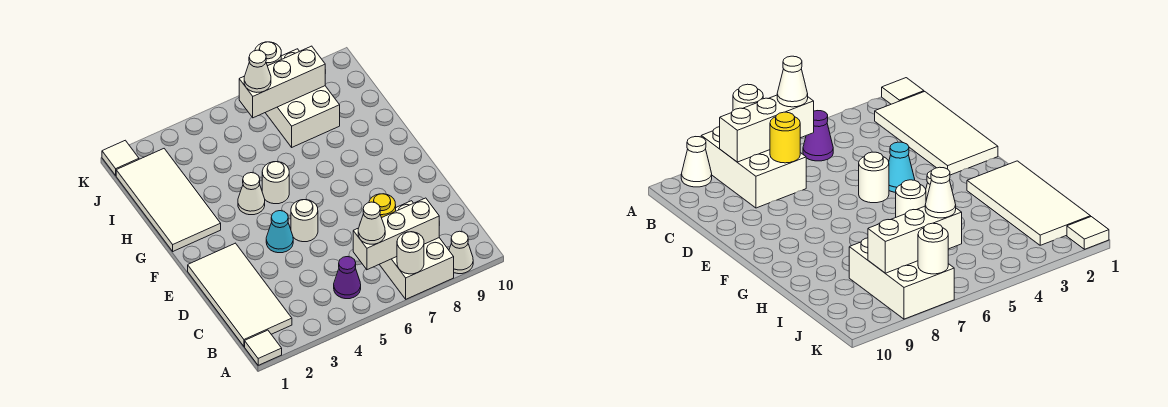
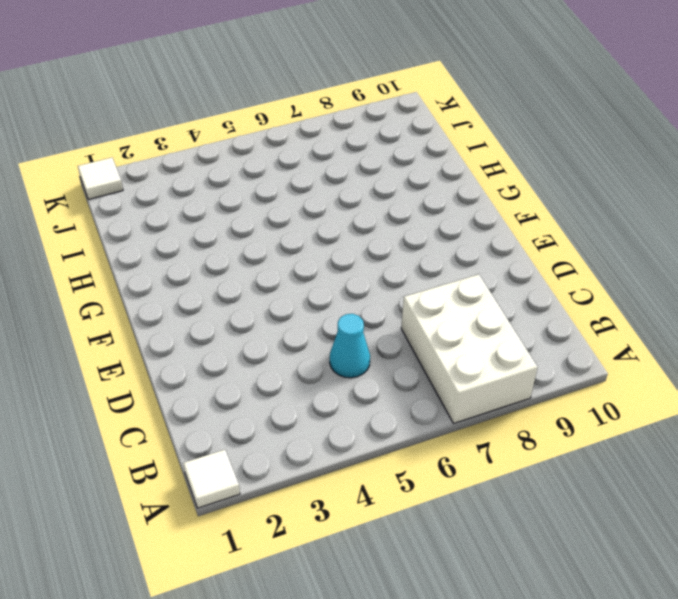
cyan 1x1 cone [330,314,370,378] -> cyan 1x1 cone moved to [266,211,293,253]
none -> white 1x1 cone [449,231,473,274]
none -> white 2x4 tile [188,243,292,346]
none -> purple 1x1 cone [334,257,361,299]

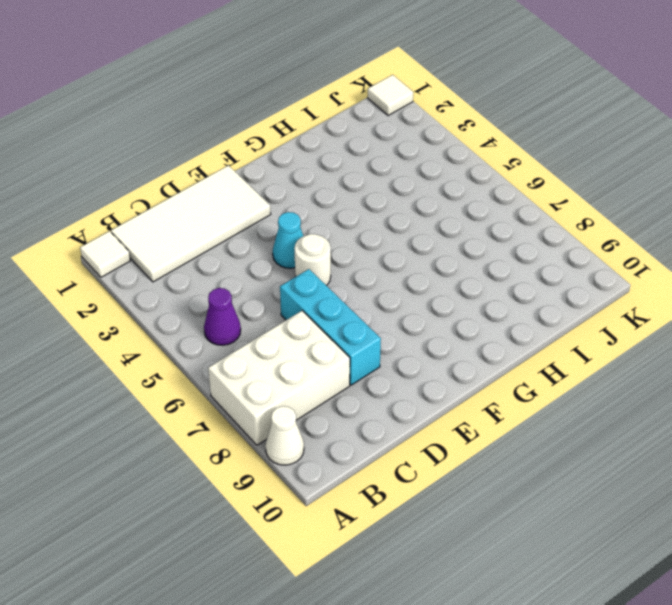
cyan 1x3 brick [280,269,381,385] -> none
none -> white 2x4 tile [116,149,221,251]
none -> white 1x1 cone [238,173,265,215]
none -> white 1x1 round brick [262,162,289,204]

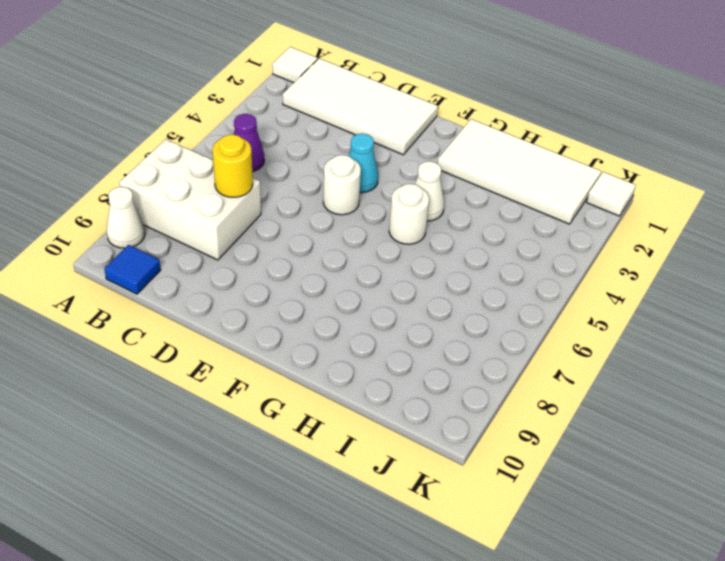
blue 1x1 tile [104,245,161,294] -> none
none -> white 2x3 brick [265,49,340,147]
none -> white 1x1 round brick [397,232,424,274]
none -> white 1x3 brick [353,198,439,270]

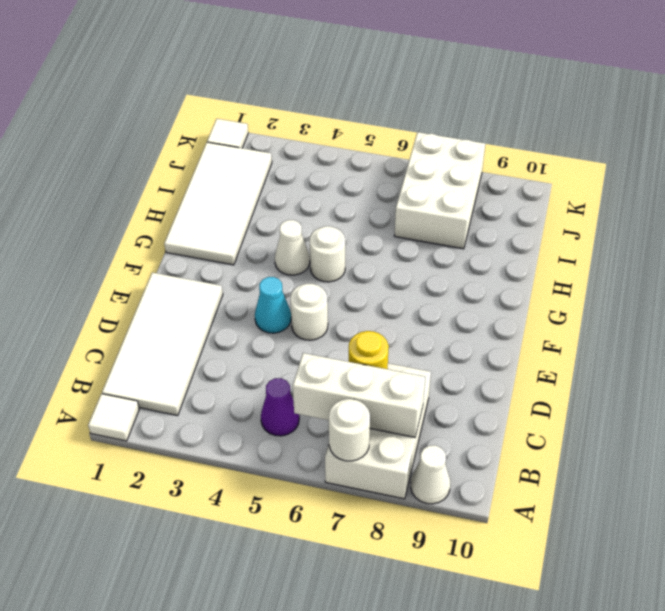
none -> white 1x3 brick [239,46,325,118]
none -> white 1x1 round brick [255,42,281,66]
none -> white 1x1 cone [358,202,385,244]

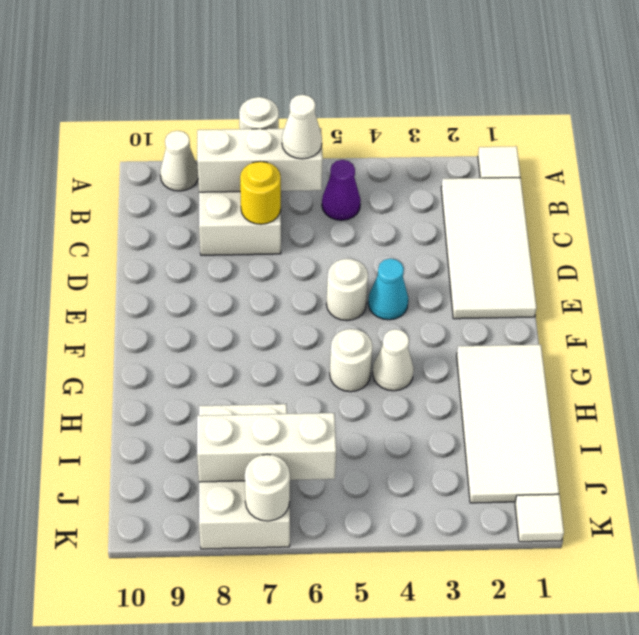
none -> white 1x1 cone [244,50,271,92]

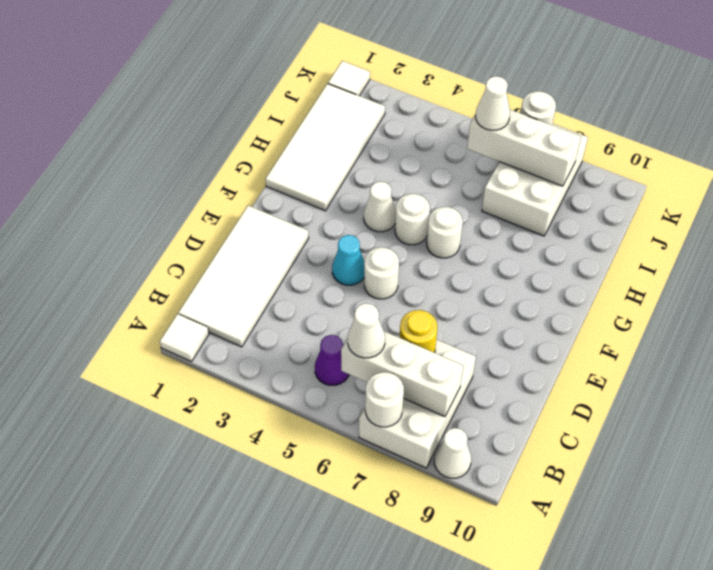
white 1x1 round brick [427,207,463,258] -> none

